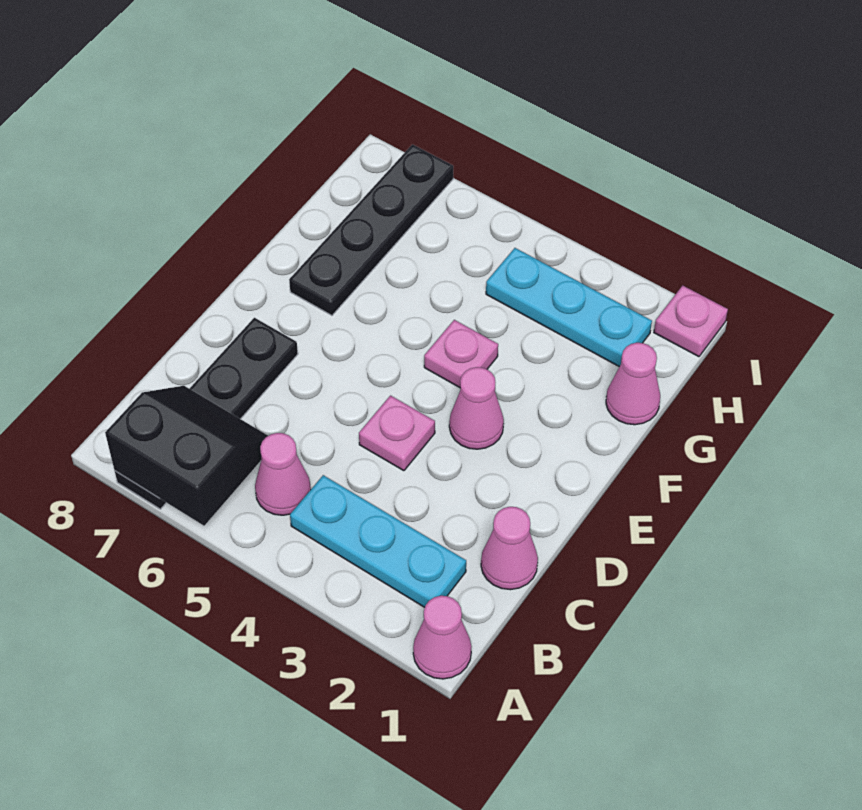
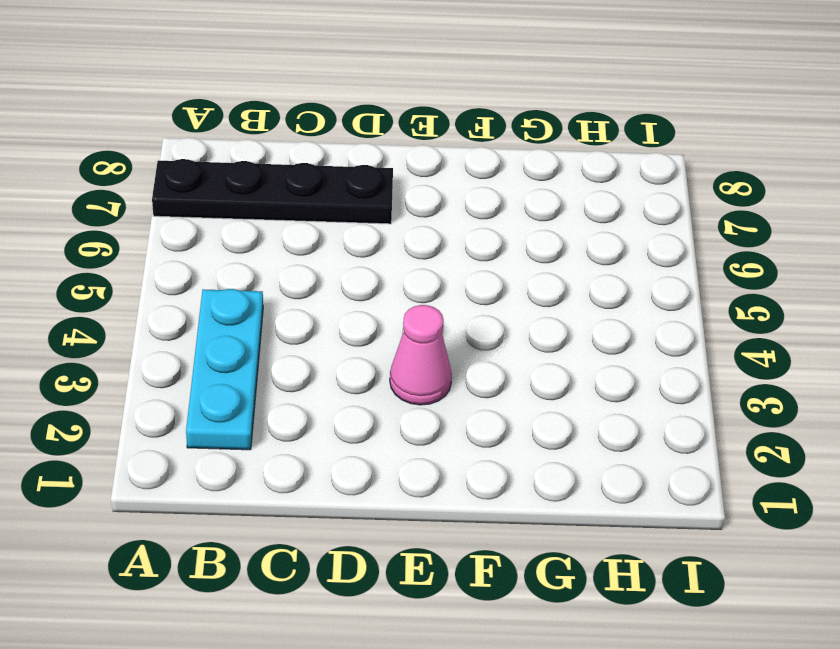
none -> pink 1x1 cone [413,596,472,679]
none -> pink 1x1 cone [255,433,311,515]
none -> pink 1x1 cone [481,507,538,590]

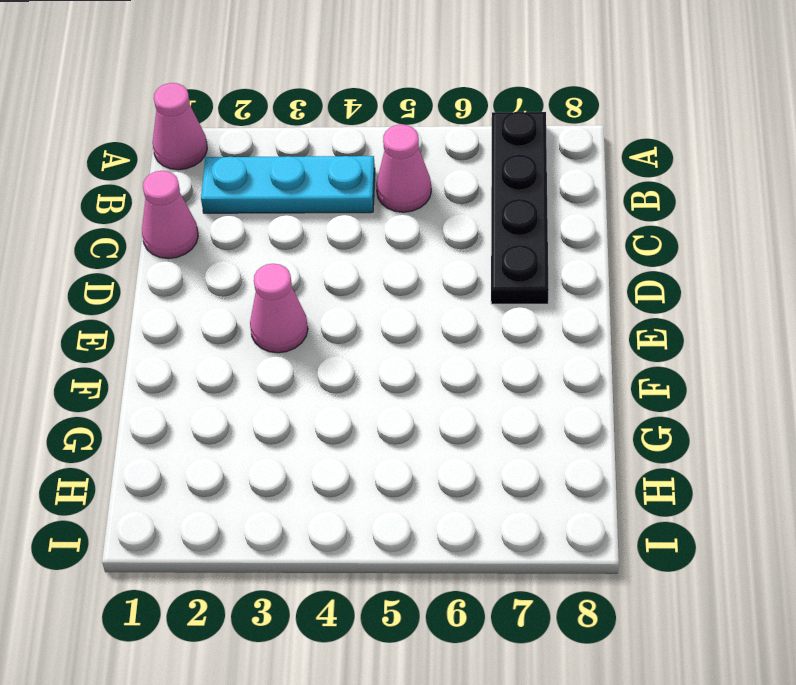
none -> pink 1x1 plate [359,396,435,471]
none -> pink 1x1 plate [424,320,498,387]
none -> black 1x4 plate [289,144,453,315]

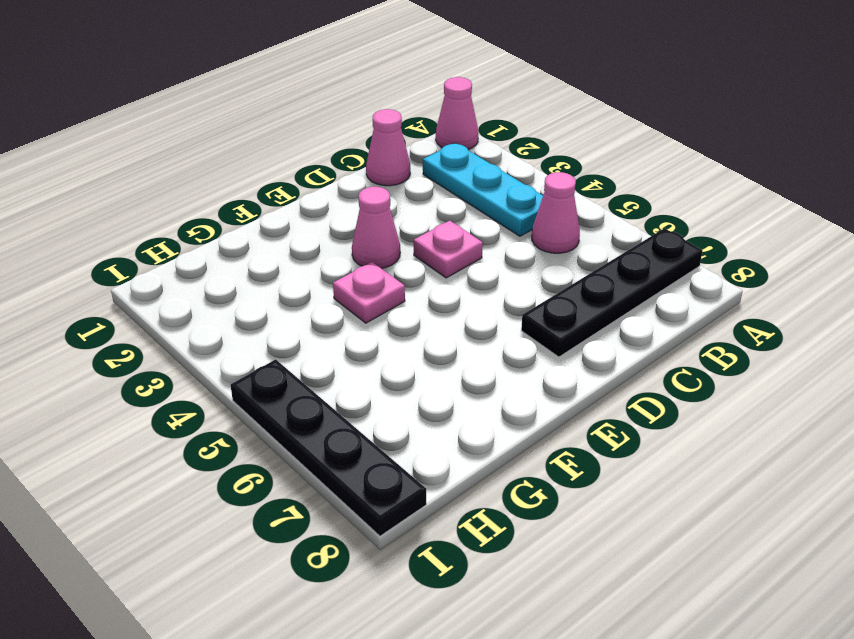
black 1x4 plate [231,359,426,536] -> black 1x4 plate turned to [289,144,453,315]
none -> pink 1x1 cone [606,343,660,425]
none -> cyan 1x3 plate [486,248,652,367]
none -> pink 1x1 plate [654,286,728,357]

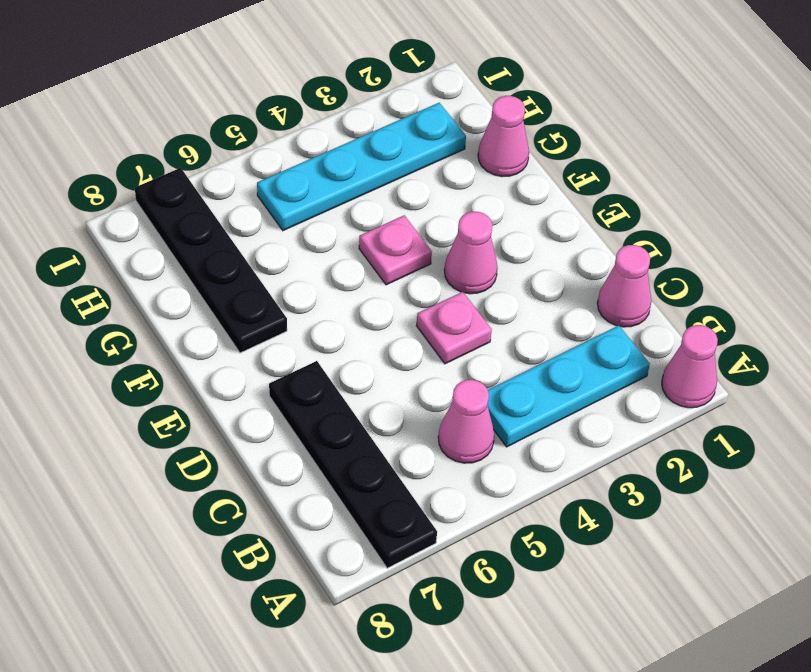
cyan 1x4 plate [257,103,466,231] -> cyan 1x3 plate [486,248,652,367]
none -> pink 1x1 plate [654,286,728,357]
none -> black 2x2 slope [105,386,268,526]

